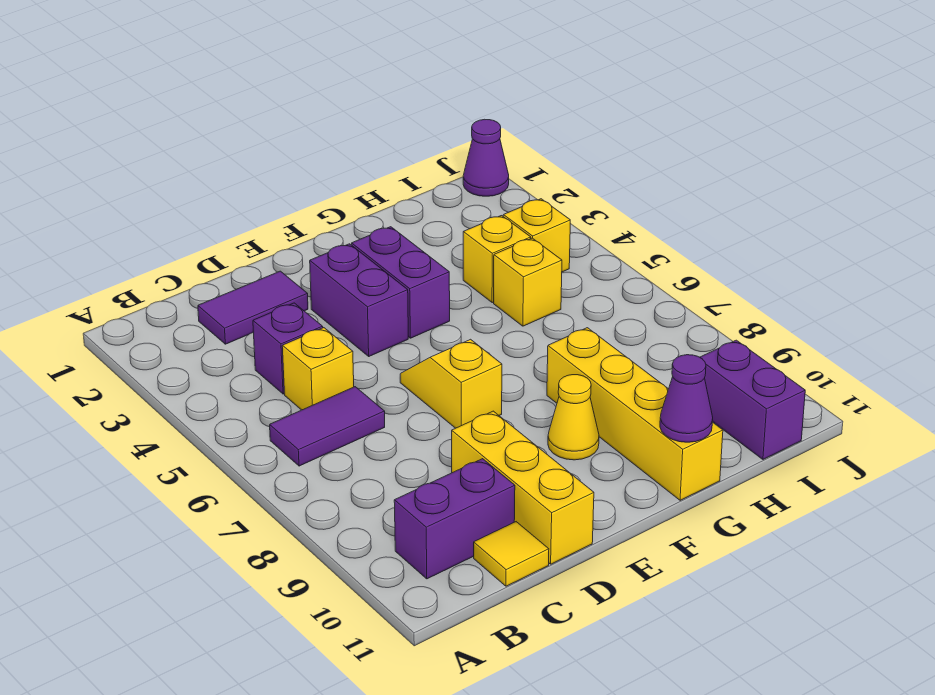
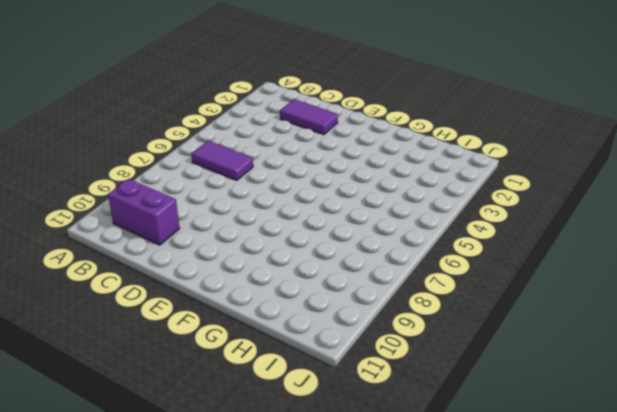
none -> purple 1x1 brick [253,303,323,394]
none -> yellow 1x1 brick [282,328,354,410]
none -> yellow 1x1 tile [474,522,549,586]

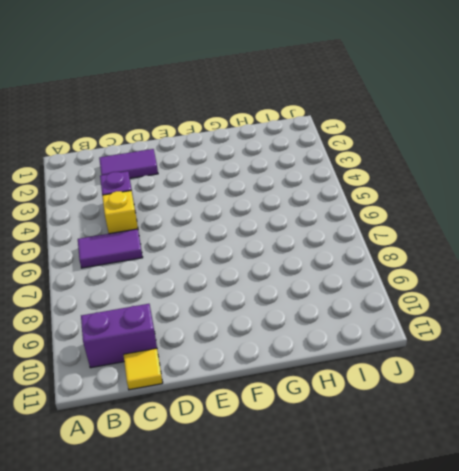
none -> yellow 1x3 brick [452,411,594,564]
none -> purple 1x2 brick [310,244,408,356]
none -> yellow 1x2 slope [400,339,502,428]

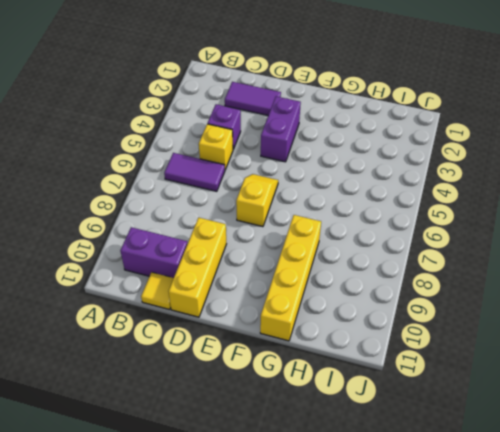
none -> purple 1x2 brick [352,227,450,338]
none -> yellow 1x1 cone [548,375,599,460]
none -> yellow 1x1 brick [463,216,531,303]

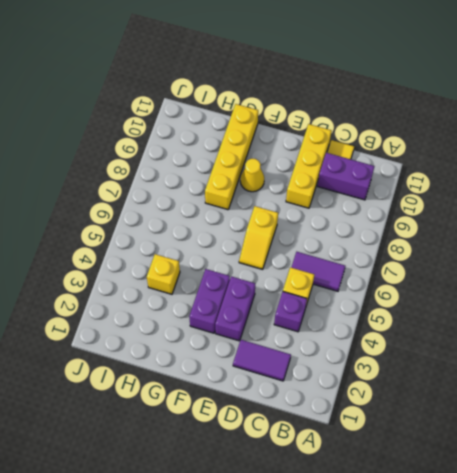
none -> yellow 1x1 brick [494,238,562,326]
none -> yellow 1x1 brick [503,199,570,272]
none -> purple 1x2 brick [700,340,805,459]

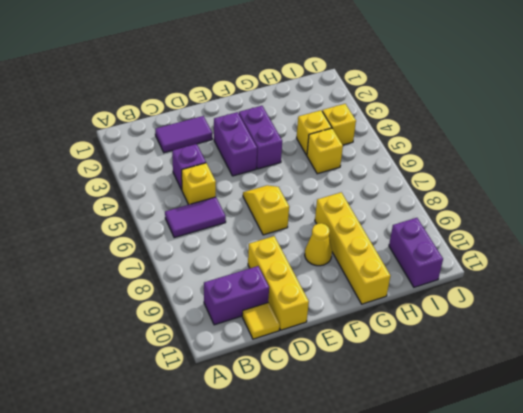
none -> purple 1x1 cone [463,119,509,196]
none -> purple 1x1 cone [660,355,713,442]

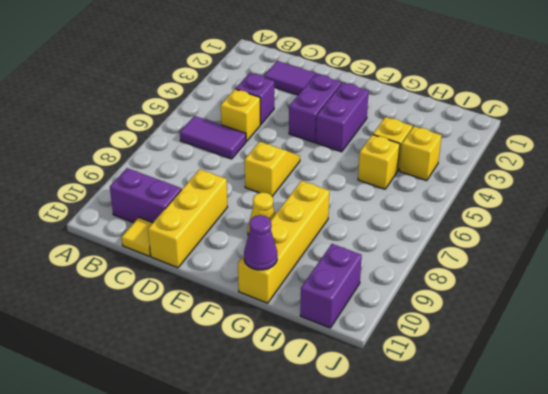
none -> purple 1x1 cone [463,119,509,196]

